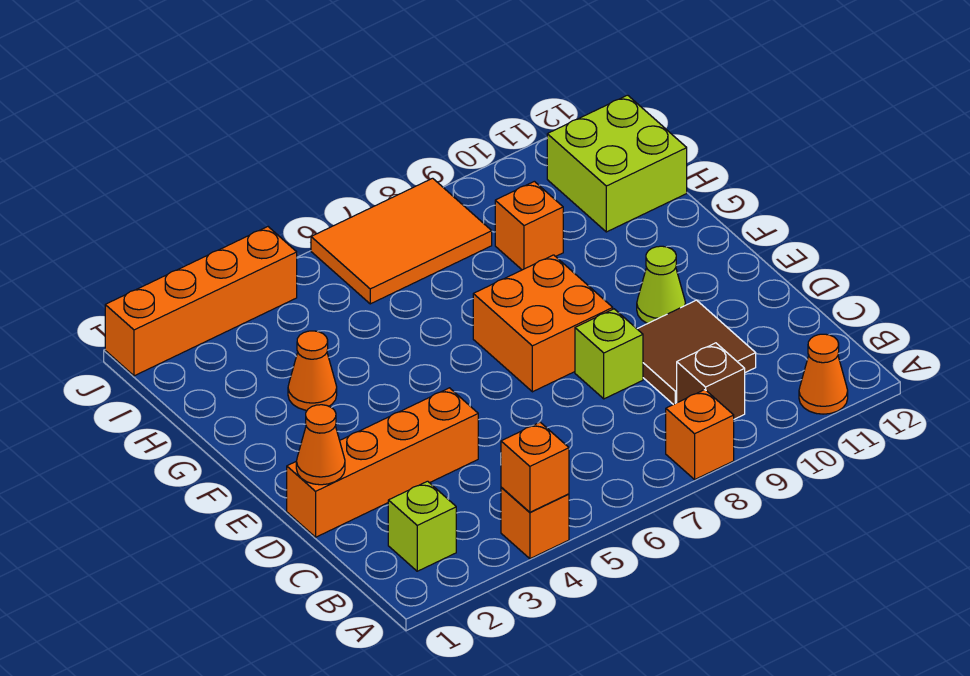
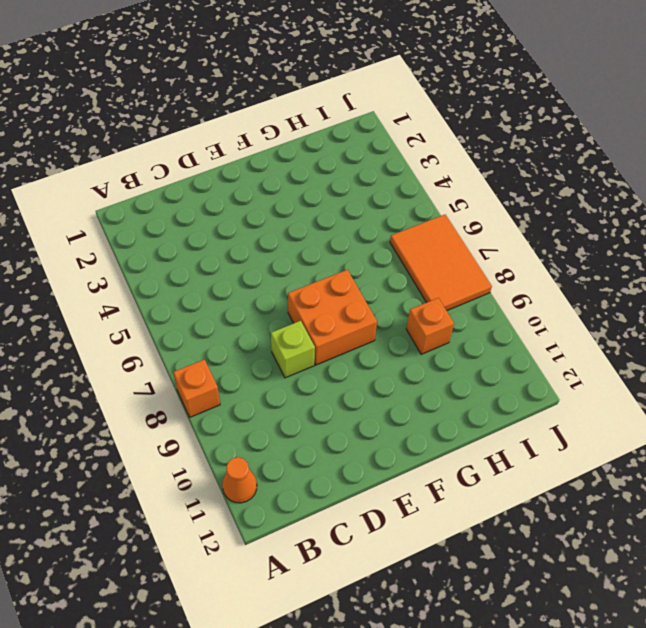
none -> orange 1x1 brick [501,488,569,559]
none -> lime 1x1 brick [388,481,456,571]
none -> brown 1x1 brick [677,343,745,419]

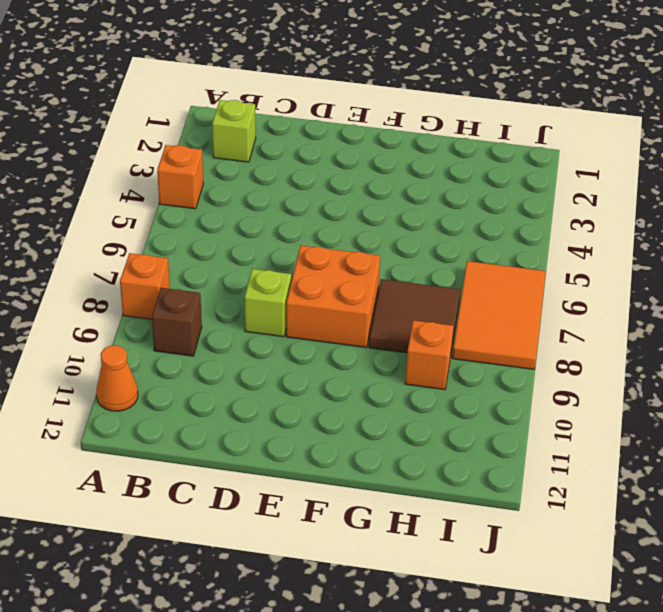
brown 2x2 tile [369,279,460,353] -> brown 2x2 tile moved to [637,300,756,405]
none -> orange 1x4 brick [287,388,478,537]
none -> lime 1x1 cone [637,246,685,324]
none -> orange 1x1 cone [288,331,337,410]

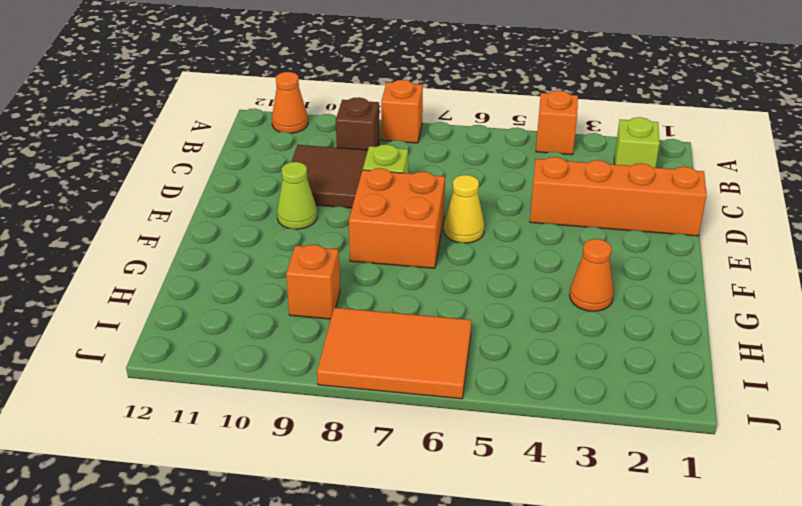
yellow 1x1 cone [444,175,485,243] -> none
none -> lime 2x2 brick [547,95,687,232]
none -> orange 1x4 brick [105,227,297,376]
none -> orange 1x1 brick [501,422,569,512]

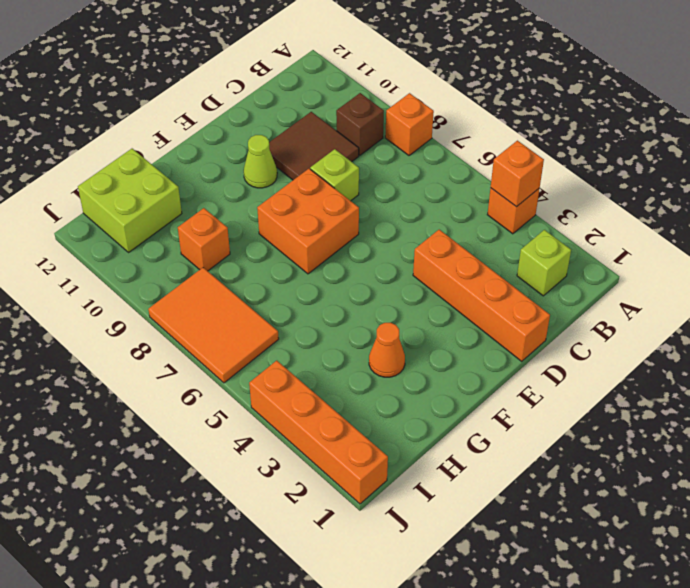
none -> orange 1x1 cone [799,334,848,414]
none -> orange 1x1 cone [296,405,345,485]

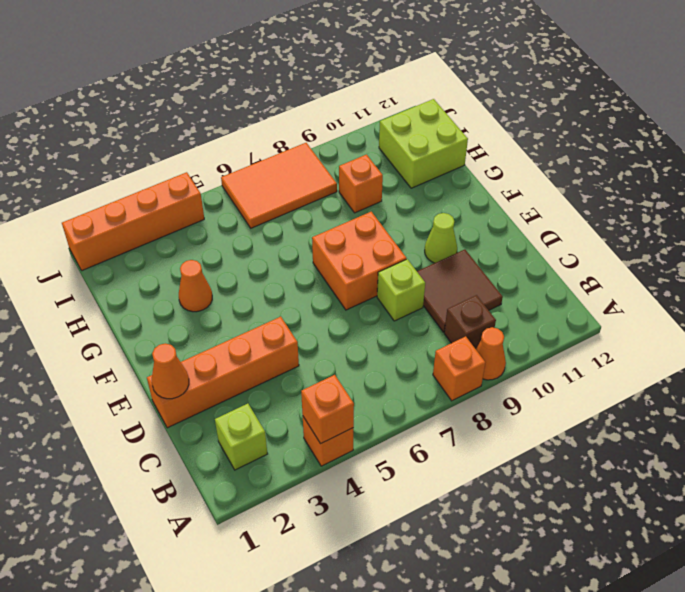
orange 1x1 cone [476,327,506,380] -> orange 1x1 cone moved to [799,334,848,414]

